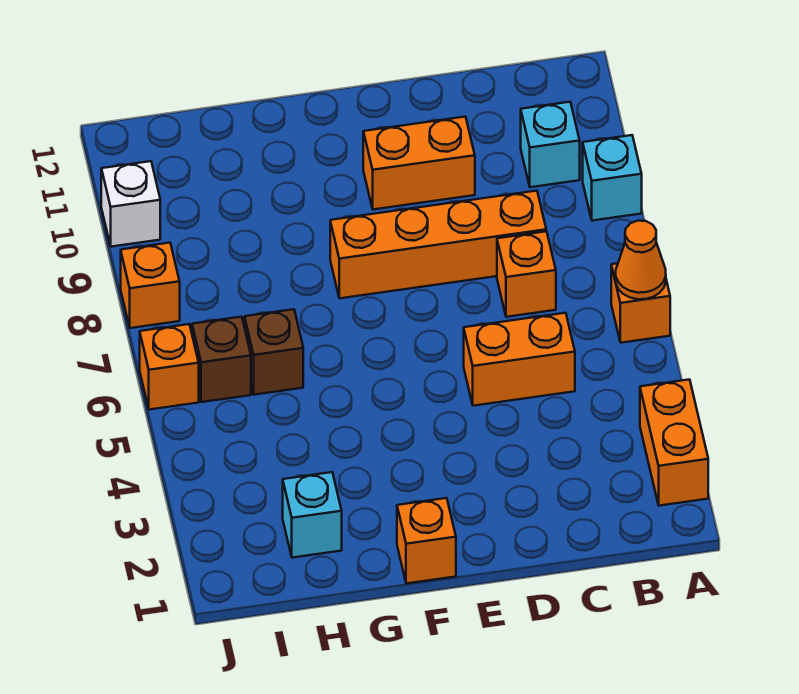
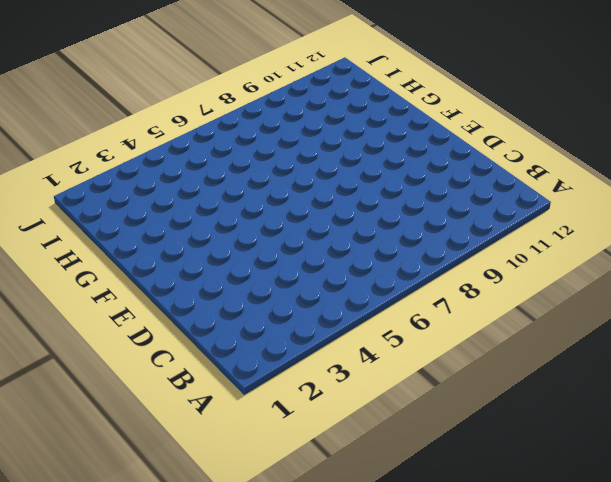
none -> orange 1x2 brick [640,379,708,506]
none -> orange 1x1 brick [611,263,670,343]
none -> cyan 1x1 brick [583,135,642,221]

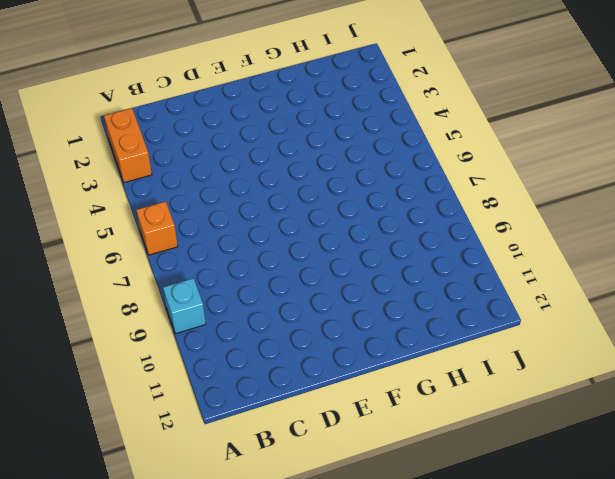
none -> cyan 1x1 brick [521,102,580,187]
none -> orange 1x2 brick [464,313,575,406]
none -> orange 1x1 brick [497,231,556,317]

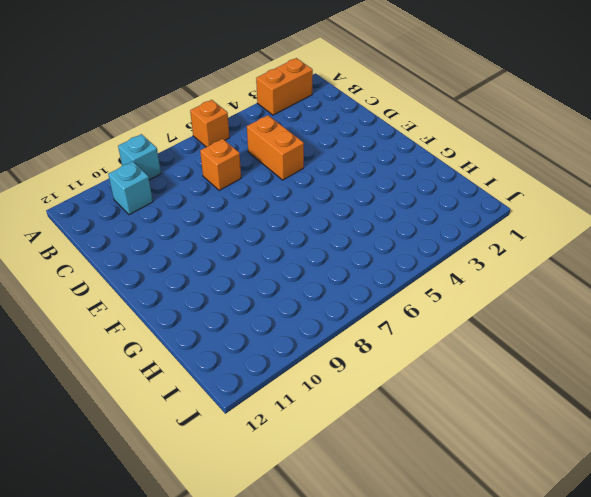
none -> orange 1x4 brick [330,191,546,298]
none -> orange 1x2 brick [363,117,475,209]
none -> orange 1x1 brick [397,498,456,584]

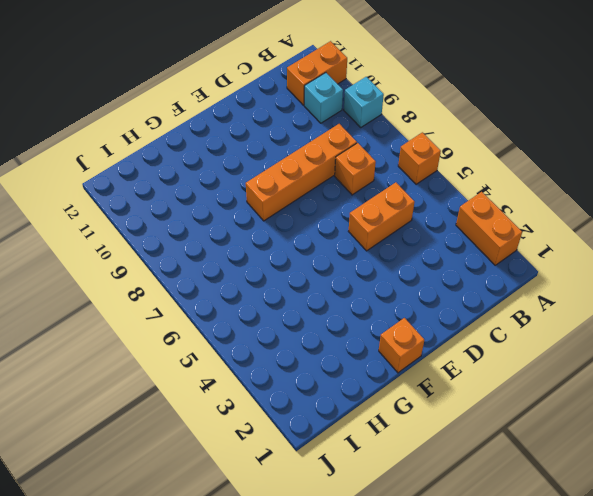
orange 1x2 brick [287,41,347,105] -> orange 1x2 brick moved to [363,117,475,209]
none -> cyan 1x1 brick [283,472,342,558]
none -> brown 1x1 brick [244,309,303,395]
none -> brown 1x1 brick [192,317,251,402]

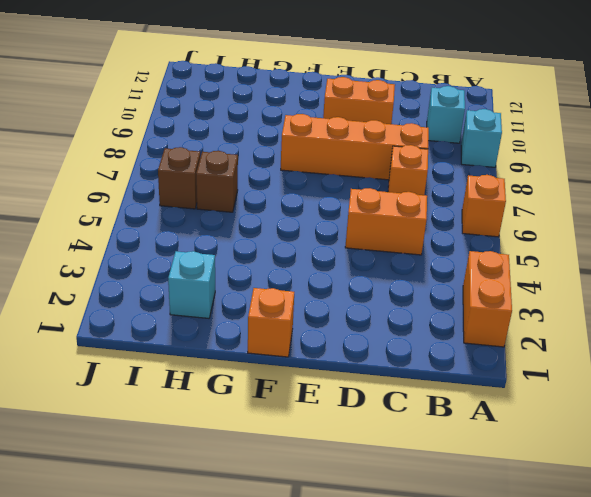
none -> orange 1x1 brick [140,324,199,410]
none -> orange 1x1 brick [121,243,180,328]
none -> white 1x1 brick [101,161,160,247]

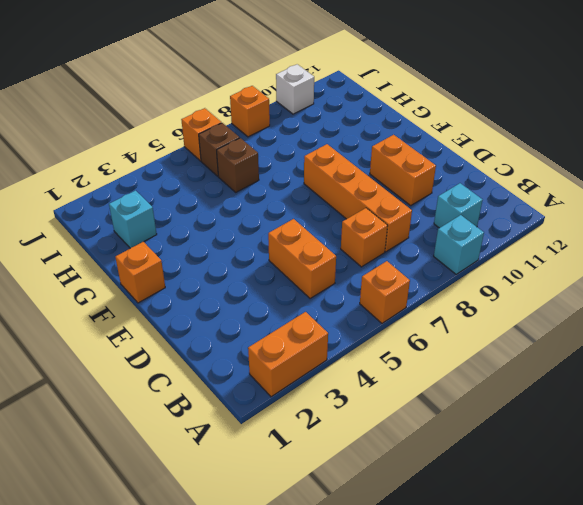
none -> orange 1x1 cone [616,221,666,299]

